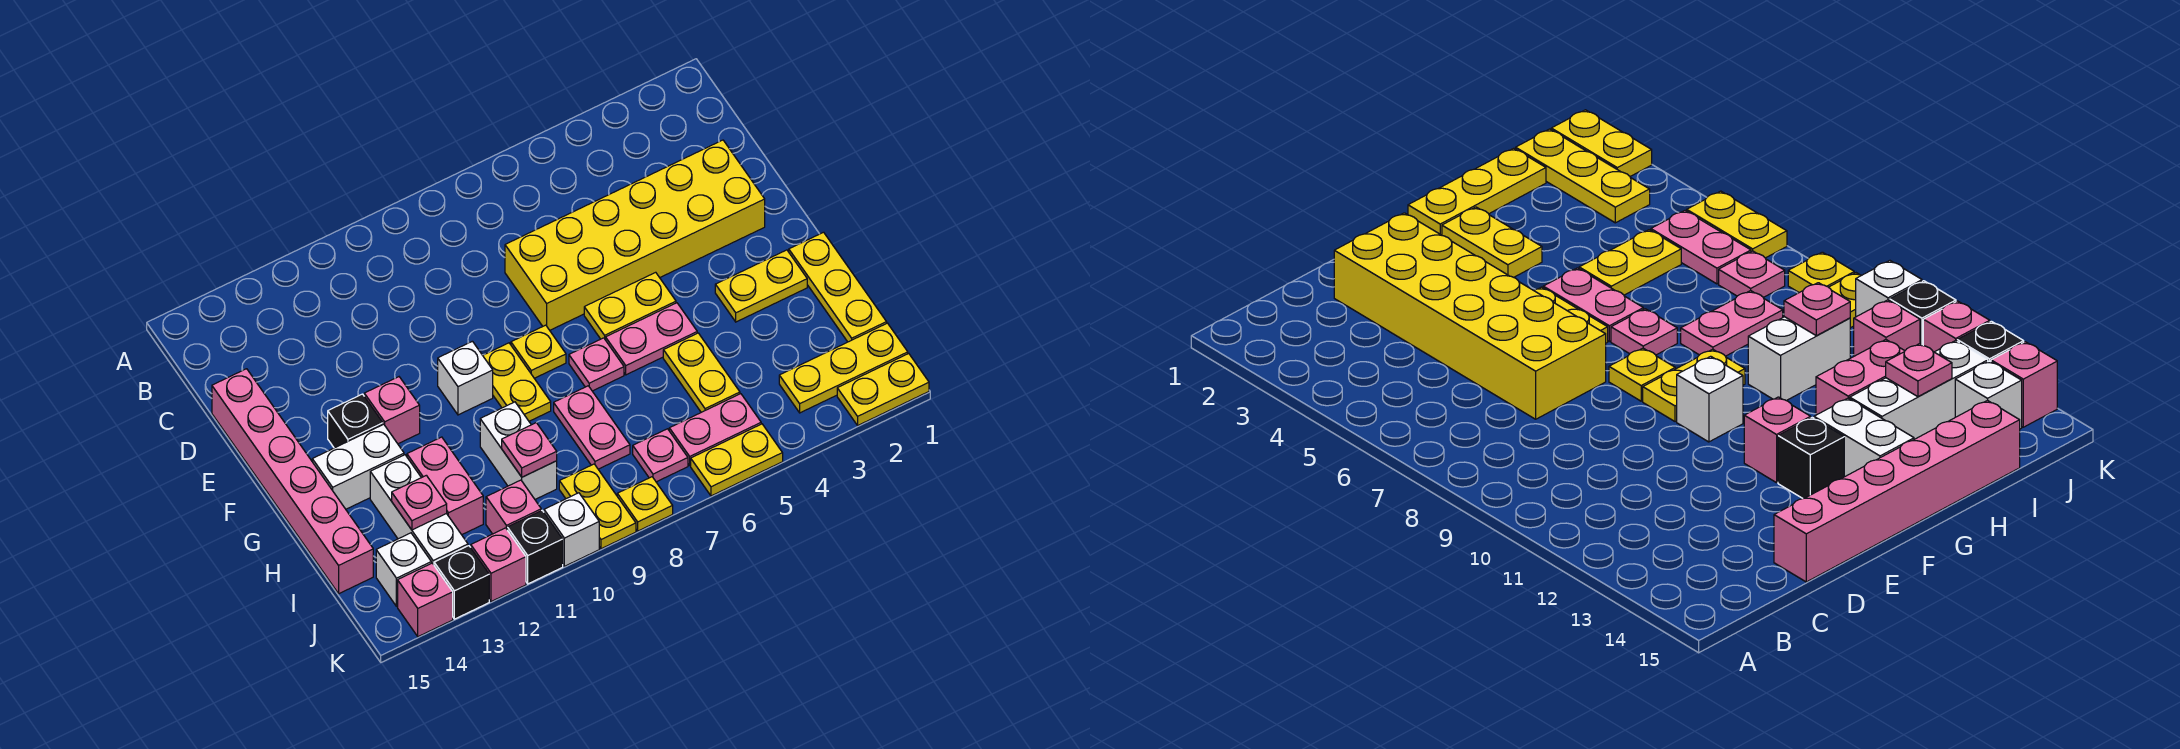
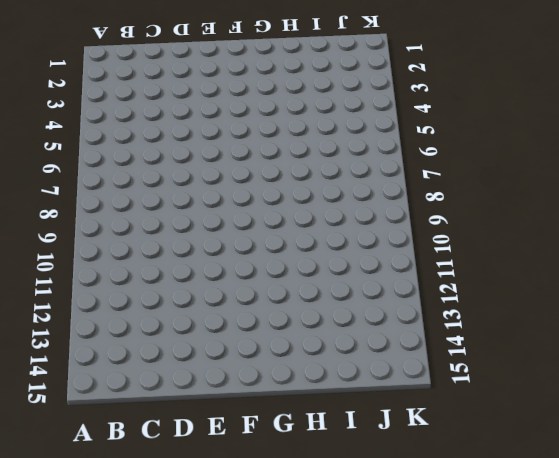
none -> yellow 2x6 brick [505,140,765,330]
none -> pink 1x6 brick [212,369,373,594]
none -> yellow 1x2 plate [584,272,676,340]
none -> yellow 1x1 plate [511,325,566,378]

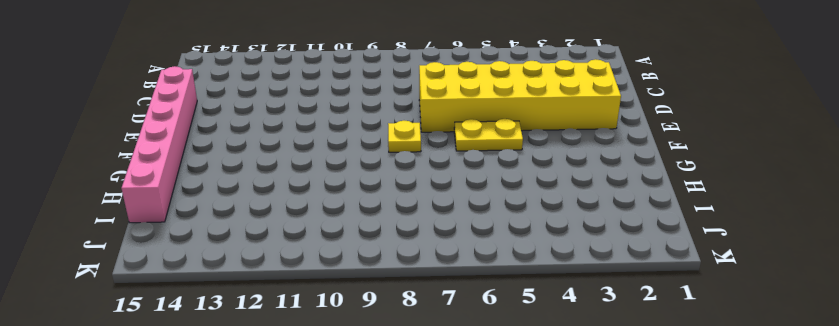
none -> yellow 1x2 plate [483,343,551,421]
none -> white 1x1 brick [438,341,493,415]
none -> pink 1x1 brick [364,377,420,444]
none -> black 1x1 brick [328,394,383,448]

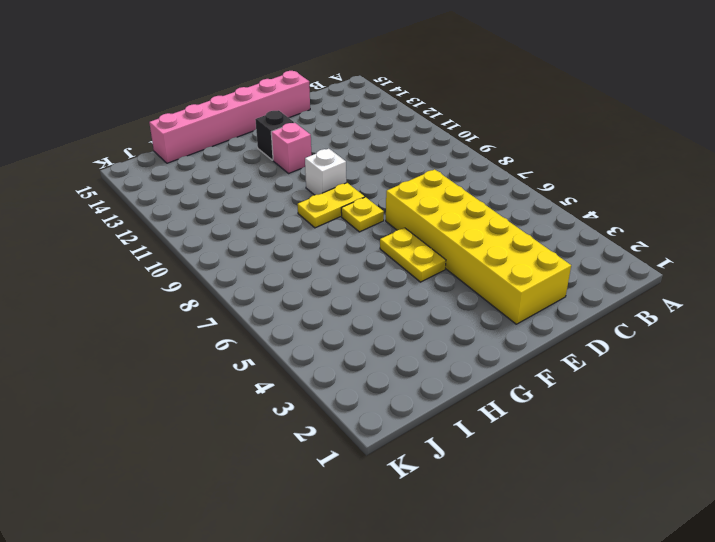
none -> yellow 1x3 plate [789,232,887,342]
none -> yellow 1x2 plate [715,250,807,322]
none -> pink 1x2 plate [606,303,697,375]
none -> pink 1x1 plate [569,338,624,391]

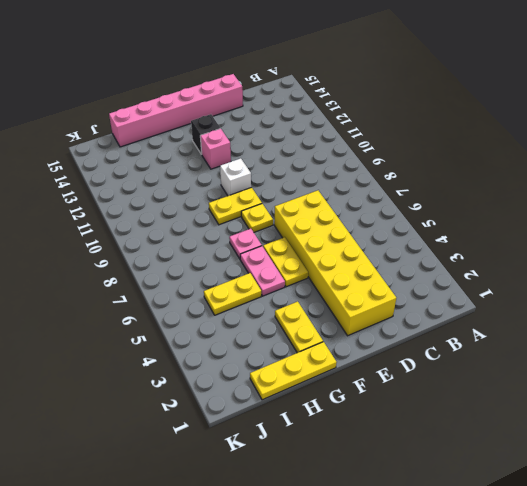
none -> white 1x2 brick [312,424,404,509]
none -> pink 1x2 plate [554,386,630,469]
none -> white 1x2 brick [480,402,557,499]
none -> pink 1x2 brick [407,437,483,535]

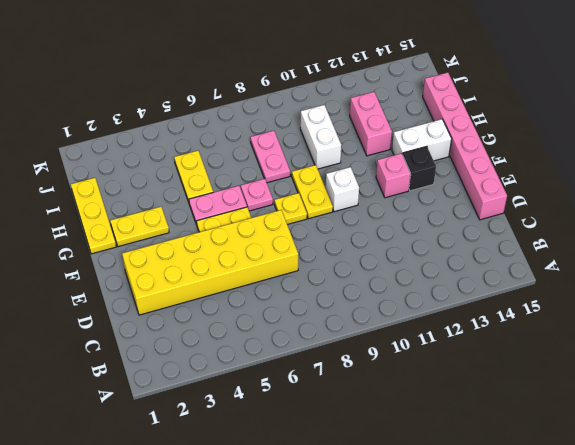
none -> white 1x3 brick [370,455,468,565]
none -> yellow 1x3 plate [779,323,908,413]
none -> pink 1x2 plate [669,394,761,466]
none -> pink 1x1 plate [633,429,688,482]

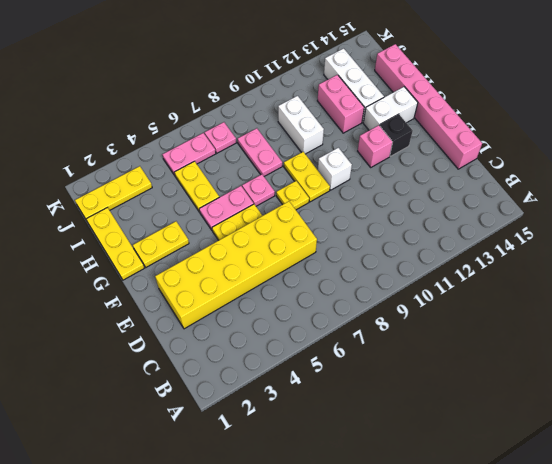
none -> yellow 1x2 plate [559,464,636,549]
none -> pink 1x1 brick [486,480,541,534]
none -> white 1x1 brick [376,533,431,606]
none -> yellow 1x2 plate [837,354,929,425]

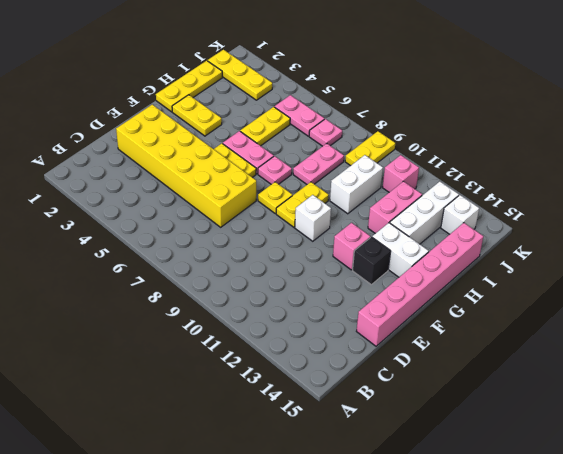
none -> yellow 1x2 plate [837,354,929,425]
none -> yellow 1x2 plate [691,424,783,496]
none -> yellow 1x1 plate [617,477,673,531]
none -> white 1x1 brick [544,493,599,566]

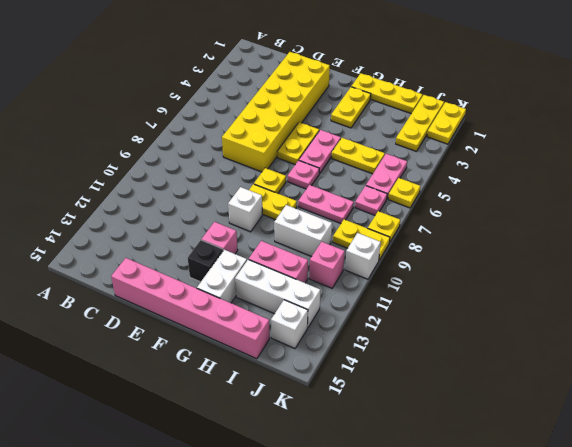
yellow 1x1 plate [388,178,420,208] -> yellow 1x2 plate [691,424,783,496]
none -> black 1x1 brick [507,510,563,584]
none -> pink 1x1 brick [471,528,526,602]
none -> black 1x1 brick [434,546,489,619]
none -> pink 1x1 brick [398,563,453,637]

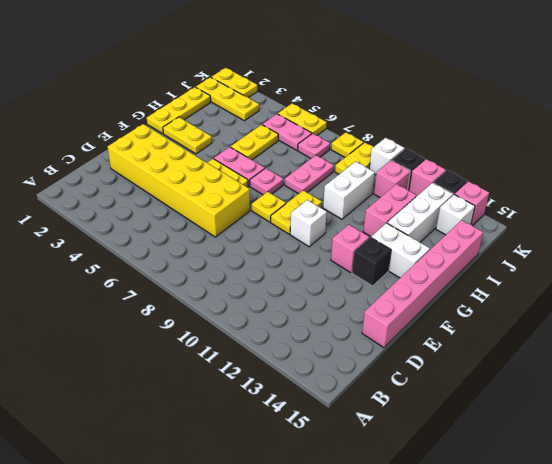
none -> pink 1x1 plate [502,423,557,477]
none -> pink 1x1 plate [392,475,447,530]

